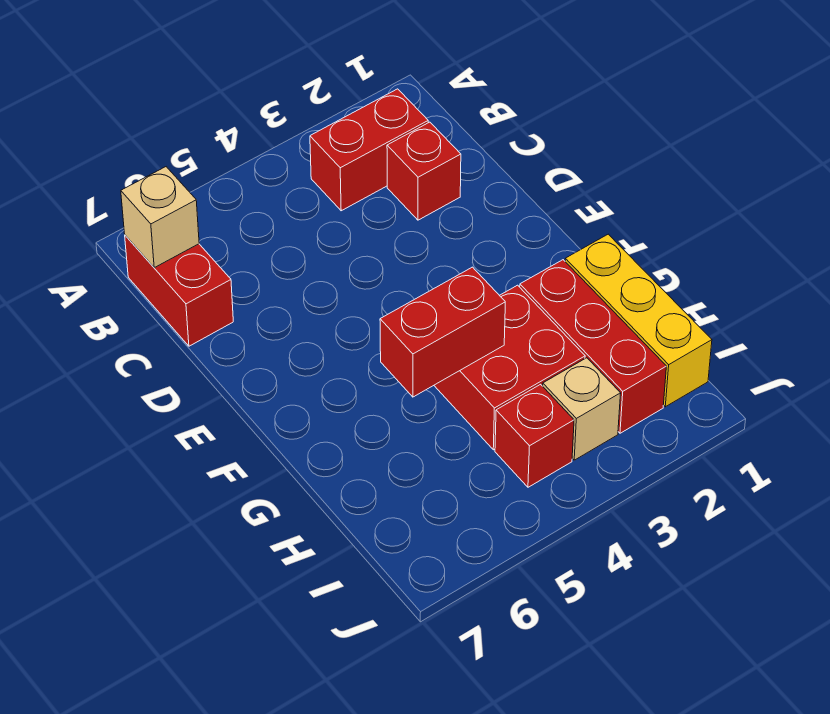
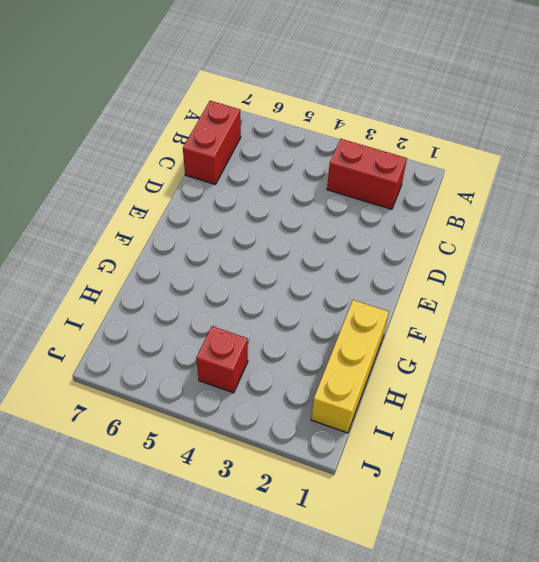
none -> red 1x1 brick [387,122,461,220]
none -> red 1x3 brick [520,260,666,433]

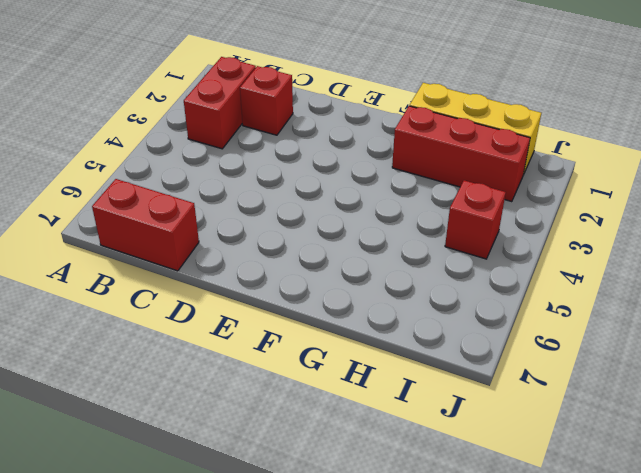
none -> red 2x2 brick [434,285,585,450]
none -> tan 1x1 brick [543,358,621,460]

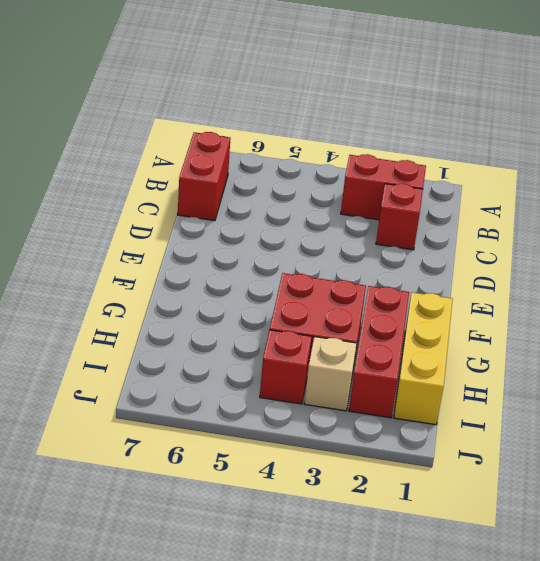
none -> tan 1x1 brick [121,167,199,268]
none -> red 1x2 brick [380,267,505,397]

